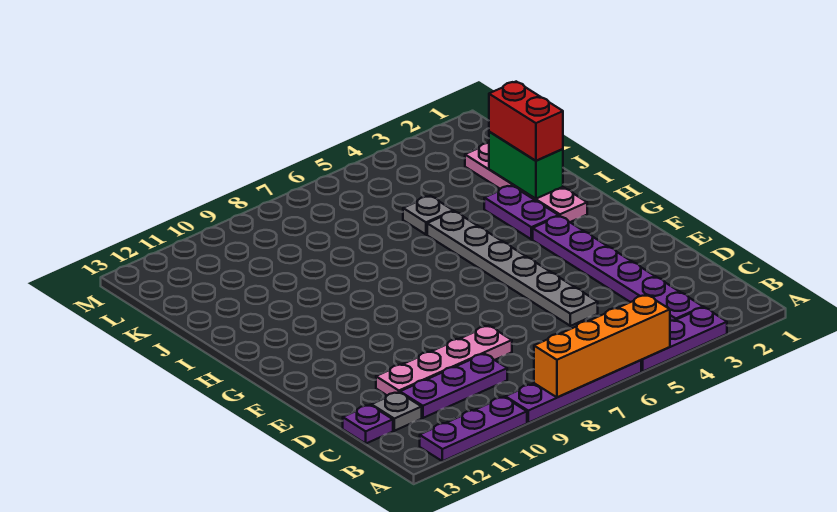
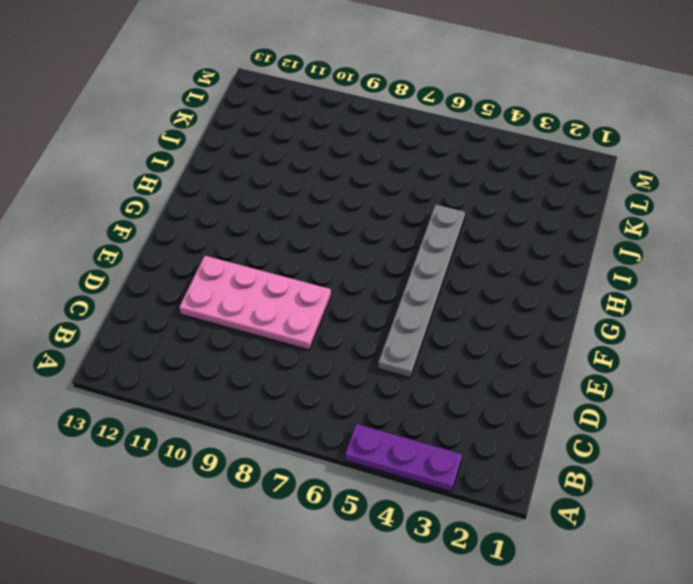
pink 2x4 plate [179,256,331,350] -> pink 1x4 plate [376,326,512,395]
none -> purple 1x4 plate [505,360,641,423]
none -> purple 1x3 plate [420,397,527,461]
none -> purple 1x6 plate [533,216,703,321]

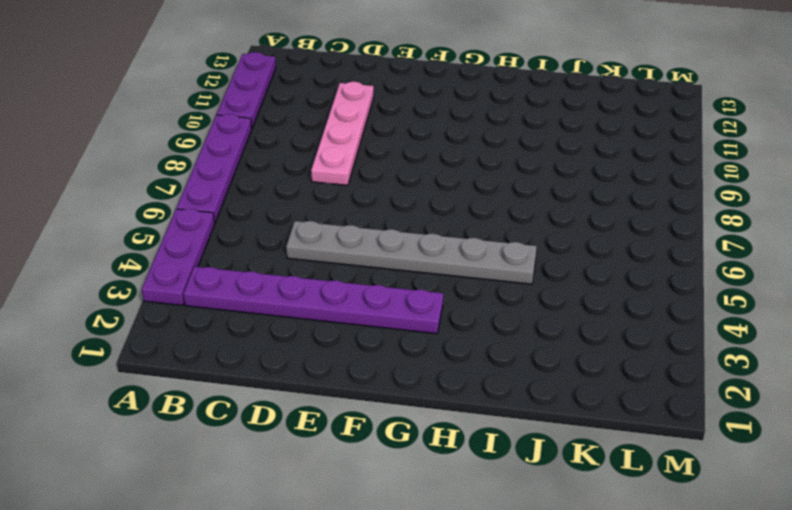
none -> purple 1x3 plate [400,354,507,418]
none -> grey 1x1 plate [371,392,422,431]
none -> purple 1x1 plate [343,405,393,443]

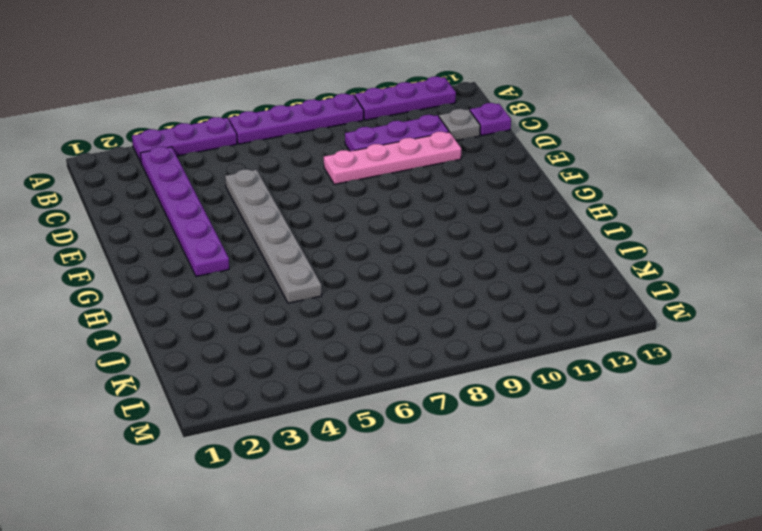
none -> pink 1x4 plate [465,143,587,222]
none -> purple 1x2 plate [484,186,559,239]
none -> grey 1x1 plate [403,196,453,235]

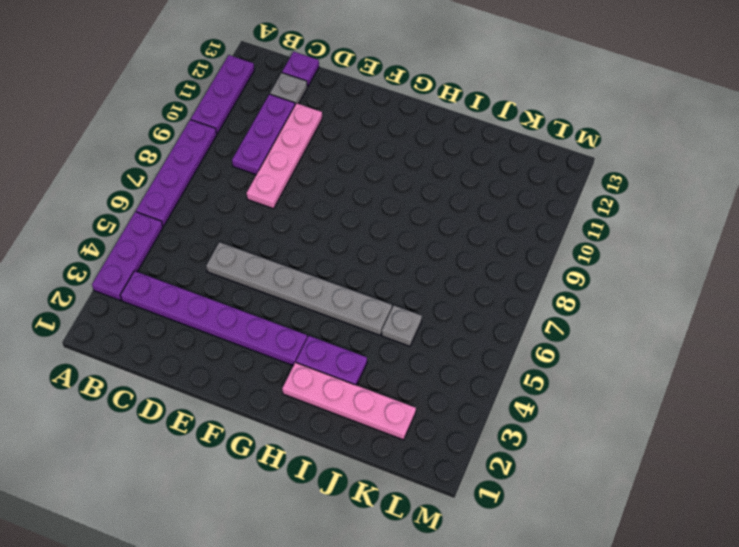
none -> orange 1x4 brick [534,295,670,397]
none -> green 1x2 brick [489,132,563,199]
none -> red 1x2 brick [489,82,563,161]

